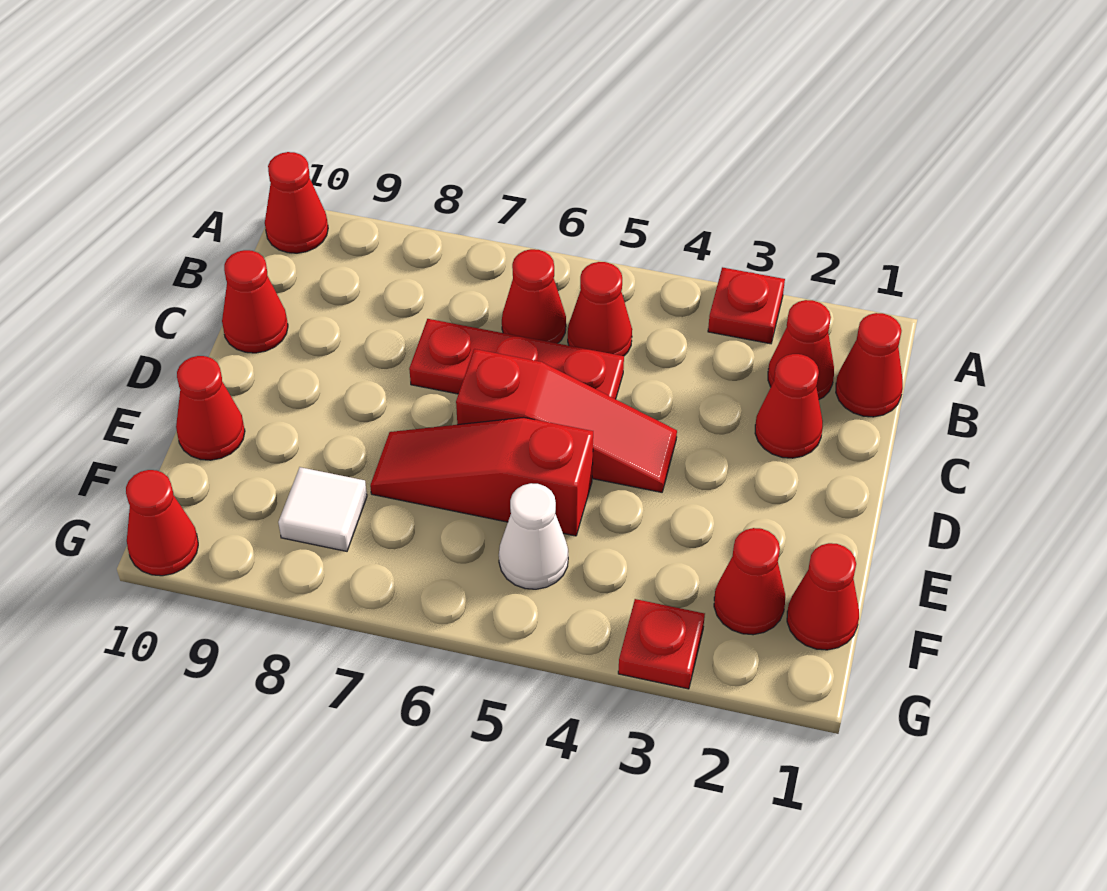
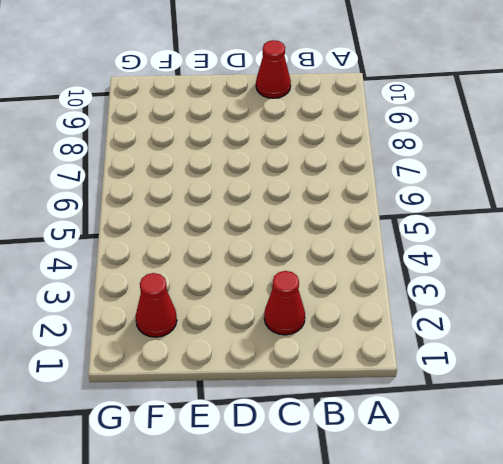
none -> red 1x1 plate [708,267,785,344]
none -> red 1x1 cone [265,152,328,253]
none -> red 1x1 cone [836,313,903,417]

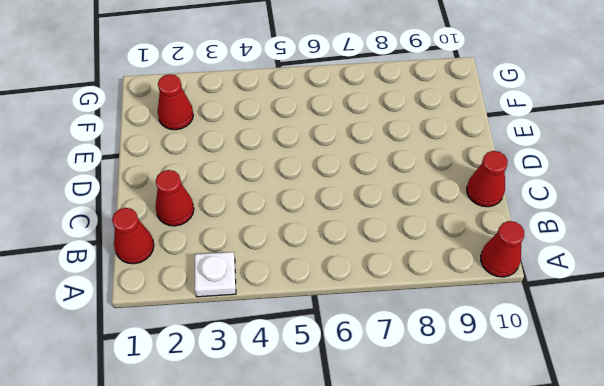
white 1x1 plate [195,252,236,297] -> red 1x1 plate [708,267,785,344]
none -> red 1x1 cone [768,300,834,399]
none -> red 1x1 cone [568,262,632,356]
none -> red 1x1 cone [502,249,566,343]

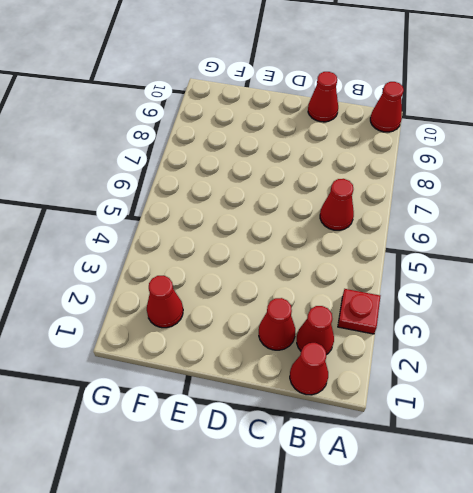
none -> red 1x1 cone [568,262,632,356]
none -> red 1x3 plate [409,319,624,399]
none -> red 1x3 slope [456,349,677,492]

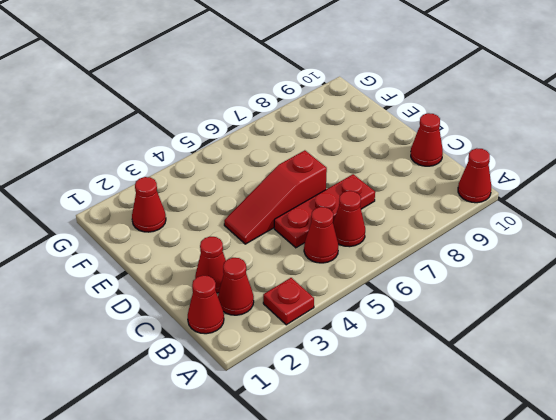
none -> red 1x3 slope [370,418,593,536]
none -> red 1x1 cone [176,356,245,460]
none -> red 1x1 cone [787,543,859,650]

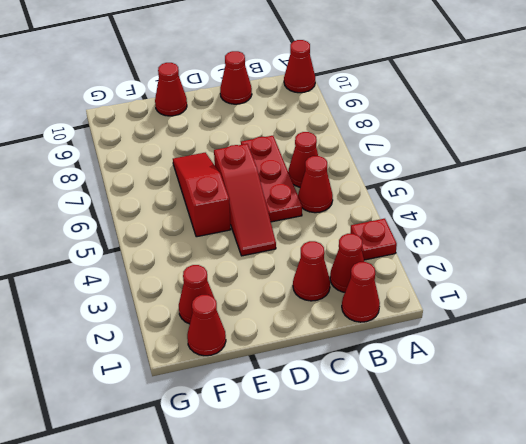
none -> white 1x1 cone [499,483,568,589]
none -> white 1x1 tile [278,467,367,551]
none -> red 1x1 plate [618,599,705,689]

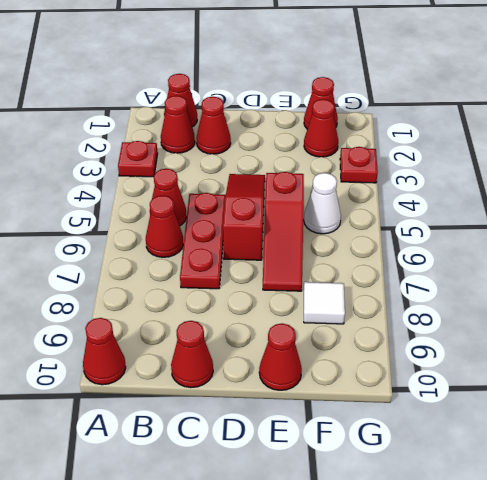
none -> red 1x1 cone [126,470,198,576]

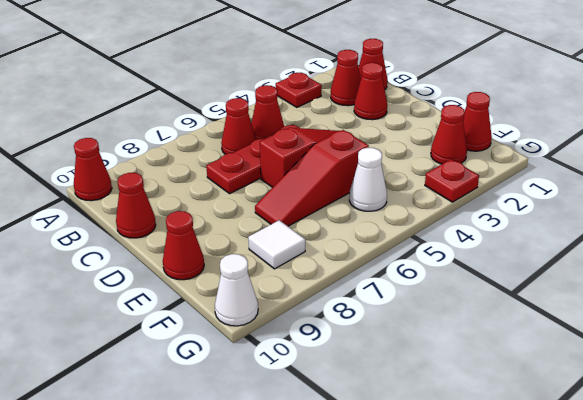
white 1x1 cone [215,254,258,326] -> red 1x1 cone [126,470,198,576]

